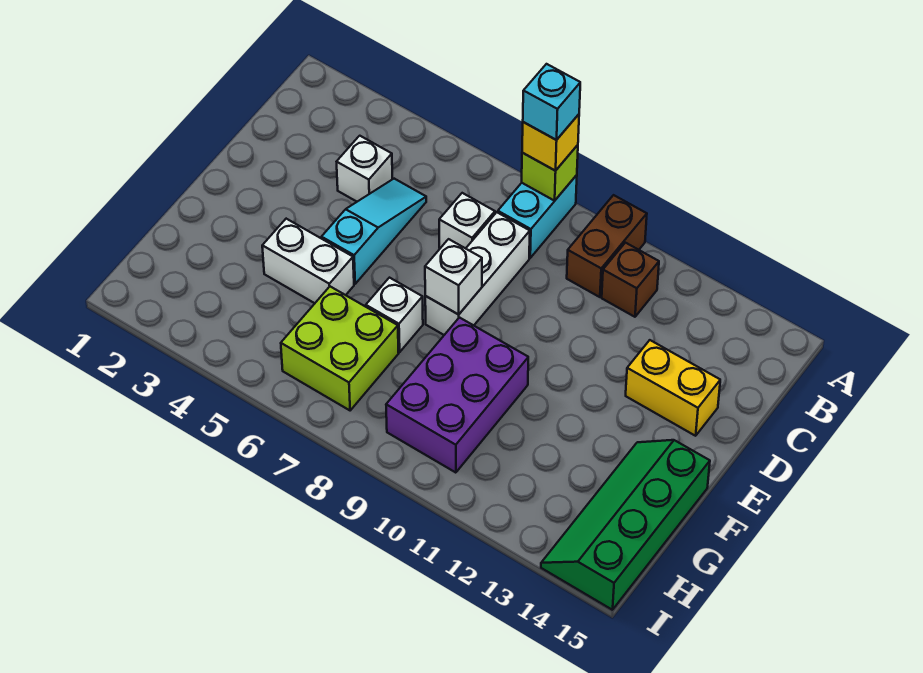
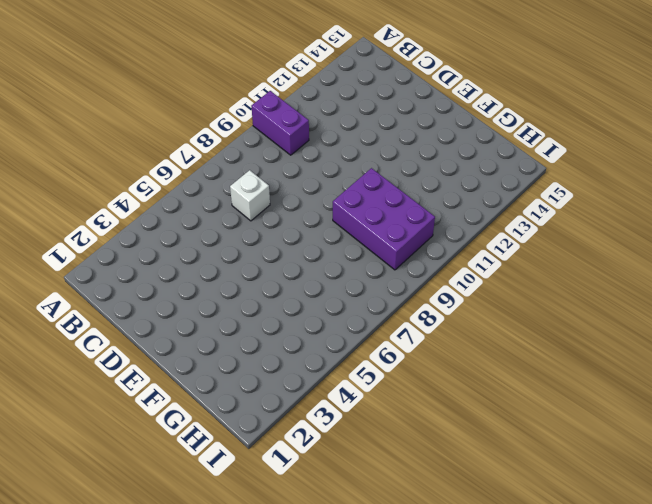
purple 1x2 brick [251,91,309,155] -> brown 1x2 brick [567,195,647,297]
none -> cyan 1x2 brick [498,175,577,258]
none -> brown 1x1 brick [602,243,659,317]
none -> white 1x1 brick [337,136,392,202]

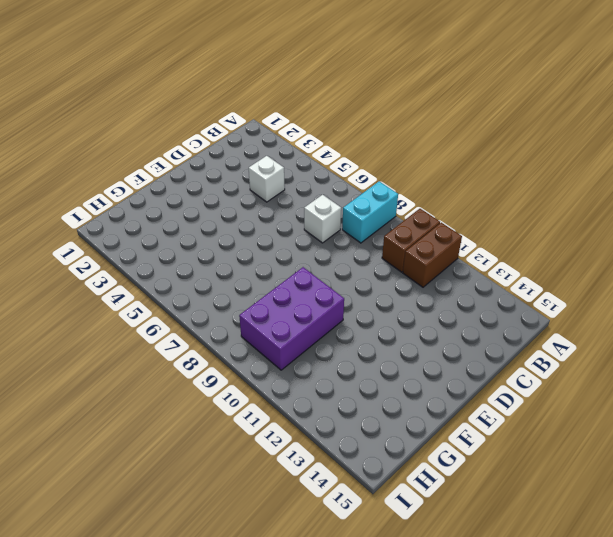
brown 1x2 brick [403,223,462,287] -> brown 1x1 brick [602,243,659,317]
none -> cyan 1x3 slope [322,179,426,284]
none -> white 1x3 brick [425,212,530,335]
none -> yellow 1x2 brick [626,340,720,436]

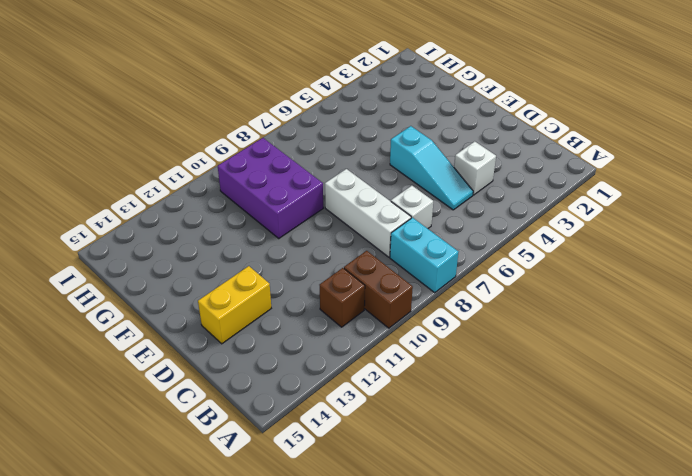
none -> white 1x2 brick [262,219,354,303]
none -> white 1x1 brick [366,278,423,352]
none -> green 2x4 slope [541,440,710,610]

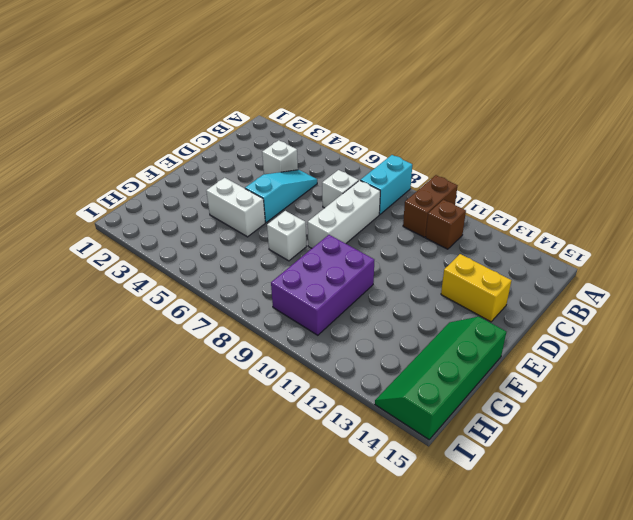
none -> lime 2x2 brick [281,287,399,410]
none -> lime 1x1 brick [522,145,578,201]
none -> white 1x1 brick [425,239,482,315]

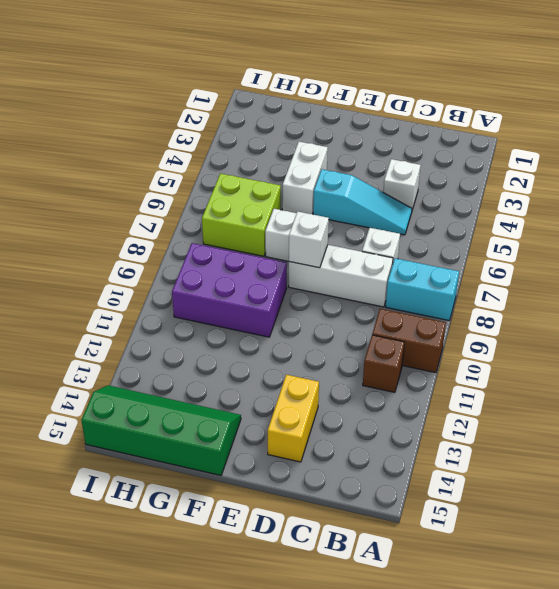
none -> lime 1x1 brick [522,145,578,201]
none -> yellow 1x1 brick [522,114,579,171]
none -> cyan 1x1 brick [523,64,580,140]

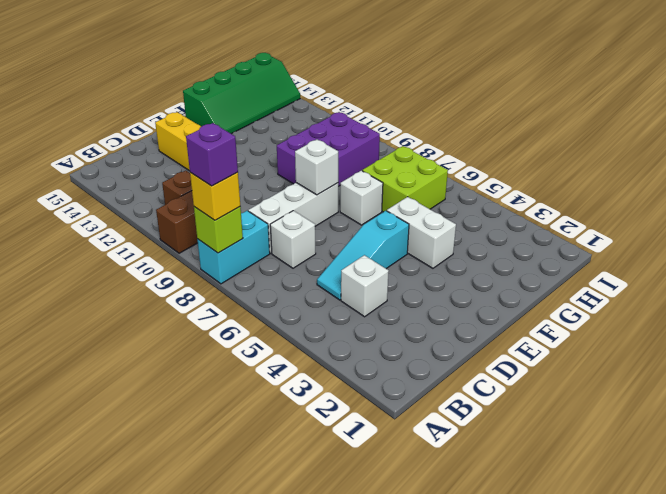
purple 1x1 brick [186,123,238,186] -> cyan 1x1 brick [523,64,580,140]

